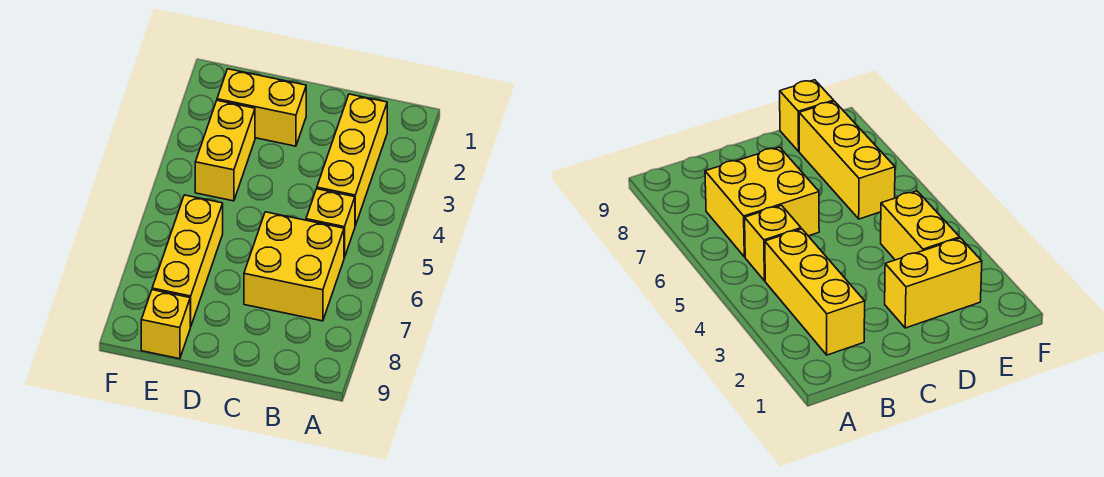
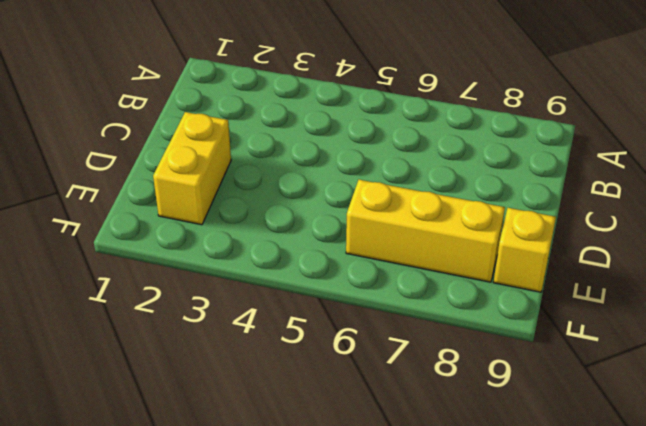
none -> yellow 1x3 brick [317,94,387,226]
none -> yellow 1x1 brick [306,189,355,258]

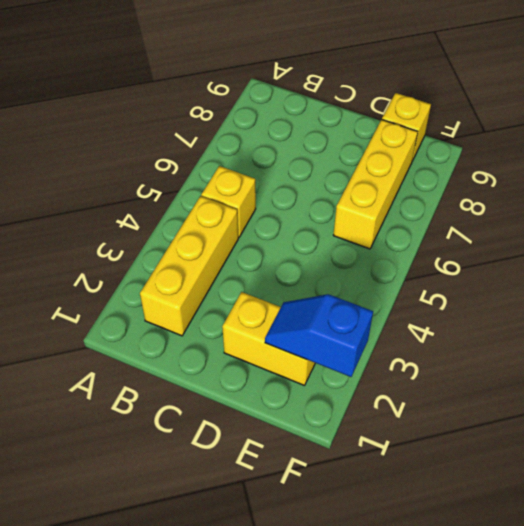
blue 1x2 slope [265,294,373,377] -> none
none -> yellow 2x2 brick [244,212,344,321]
none -> yellow 1x2 brick [195,100,255,201]

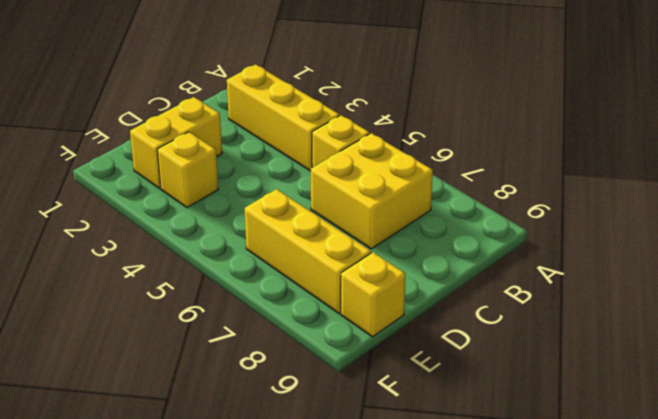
yellow 1x1 brick [157,132,218,208] -> yellow 1x2 brick [195,100,255,201]

